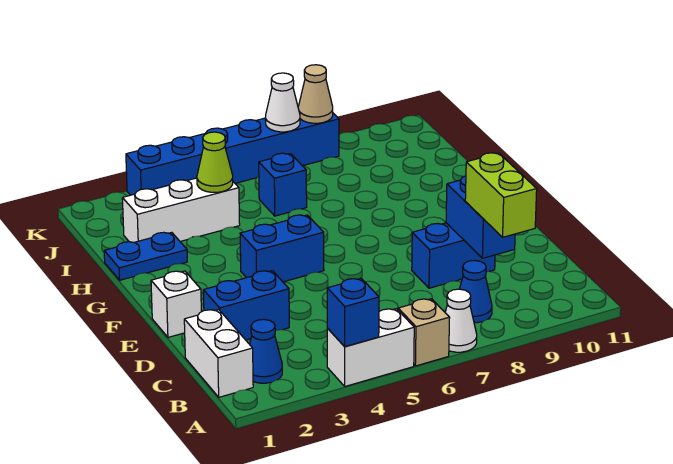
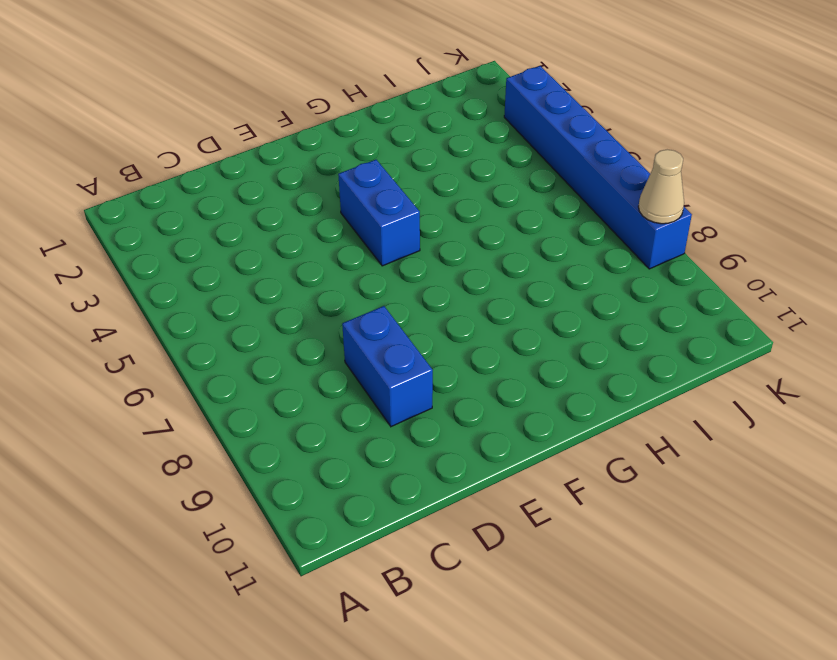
none -> white 1x2 brick [327,309,414,386]
none -> tan 1x1 brick [398,299,450,366]
none -> white 1x1 cone [445,289,477,352]

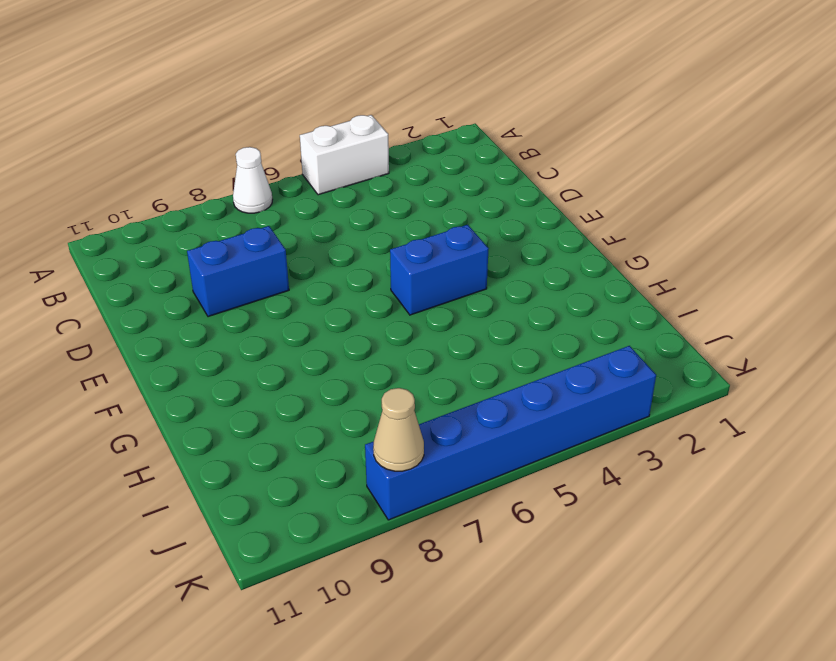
none -> tan 1x1 brick [398,299,450,366]
none -> white 1x2 brick [184,310,253,397]
none -> blue 1x1 cone [250,319,282,383]

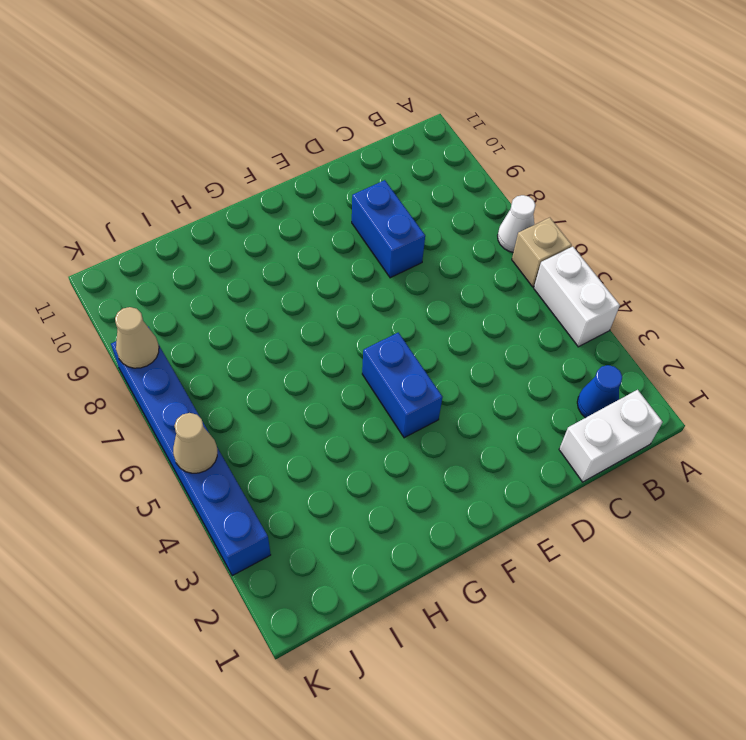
tan 1x1 cone [173,413,217,473] -> none
none -> blue 1x1 cone [460,260,492,323]
none -> blue 1x2 brick [203,271,289,340]
none -> white 1x1 brick [151,271,201,337]

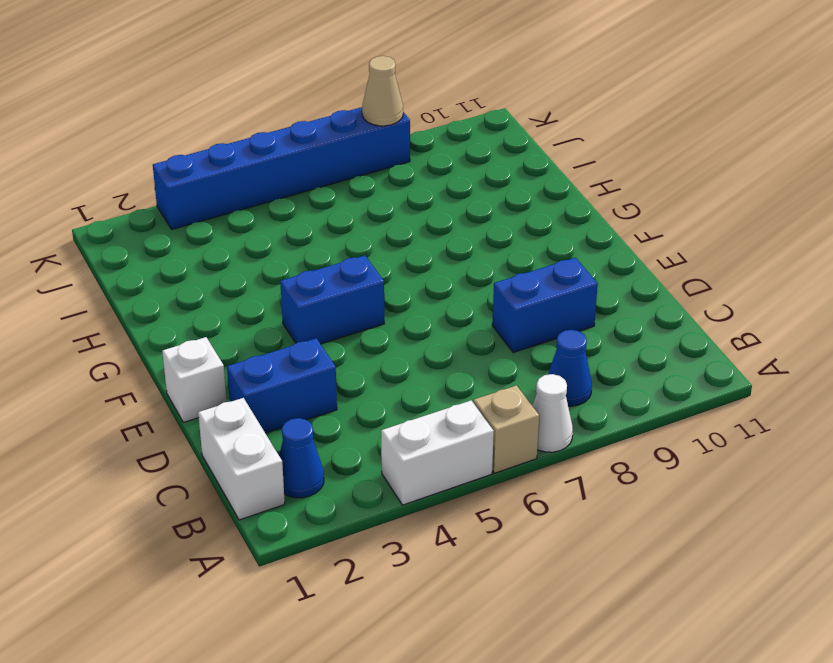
none -> blue 1x2 plate [104,232,187,280]
none -> white 1x3 brick [122,178,240,242]
none -> blue 1x1 brick [259,153,307,216]

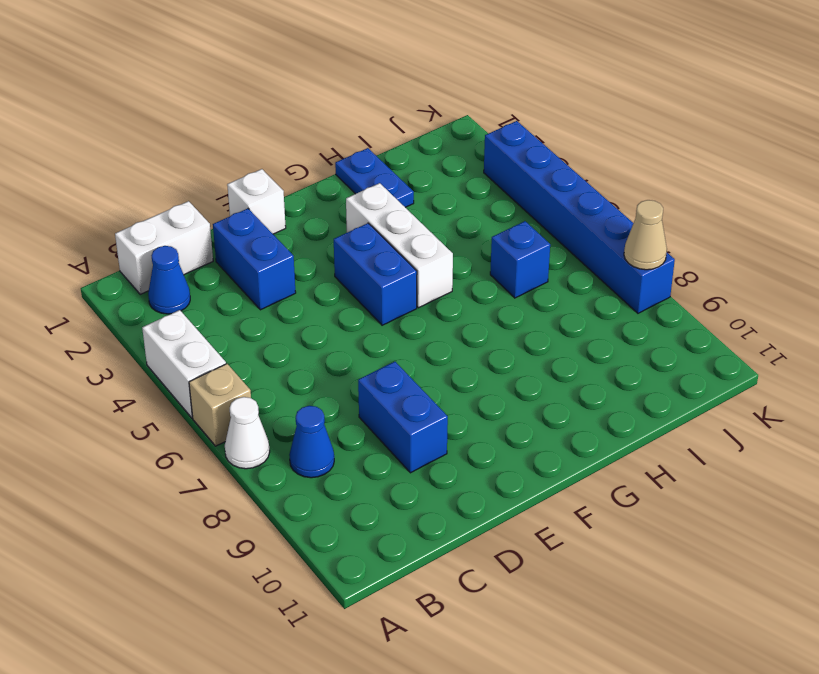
white 1x3 brick [346,183,453,308] -> white 1x3 brick moved to [122,178,240,242]
none -> blue 1x1 brick [327,278,379,347]
none -> blue 1x2 brick [446,176,515,258]
none -> lime 1x1 cone [197,132,233,192]

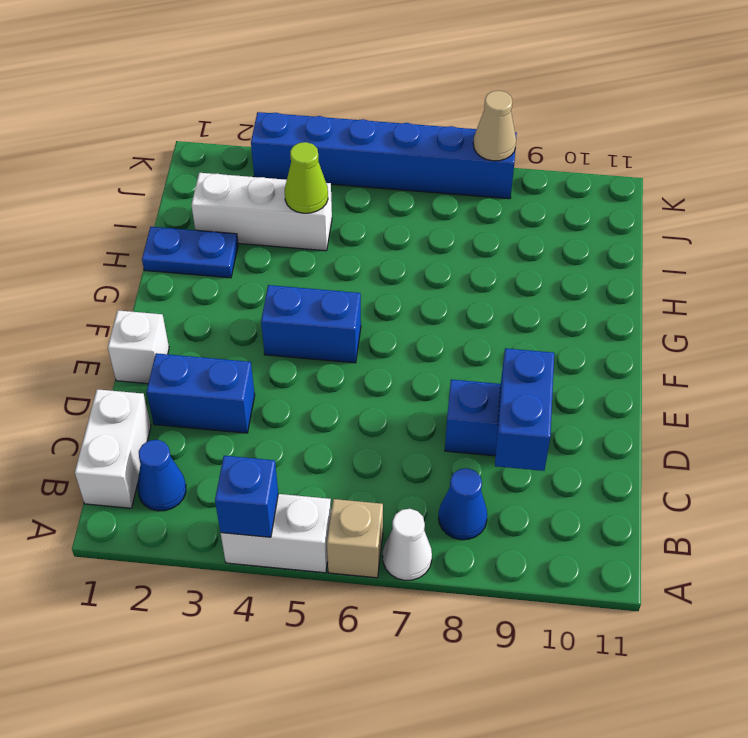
none -> blue 1x1 brick [259,153,307,216]
none -> white 1x1 cone [265,73,300,132]
none -> lime 1x2 brick [465,153,537,237]

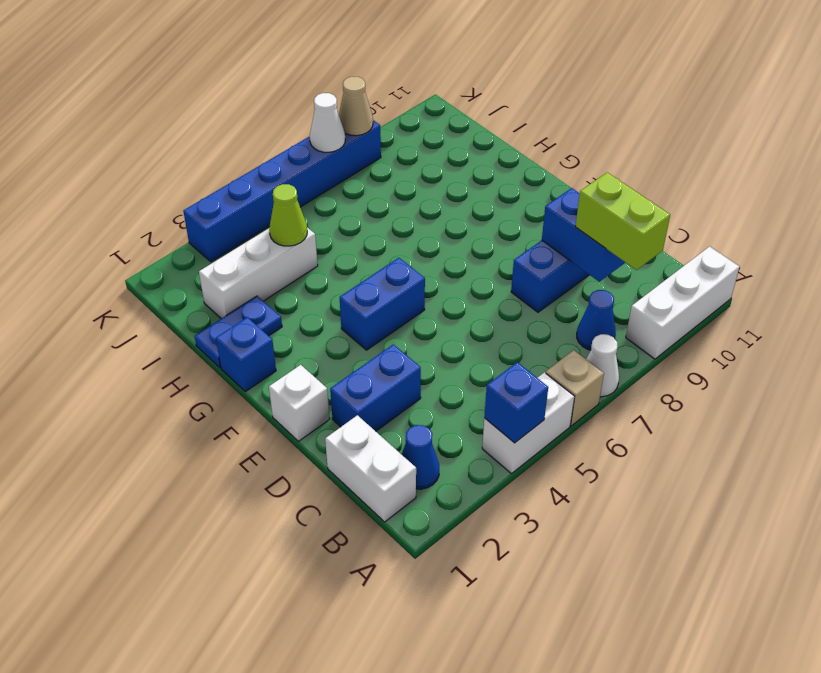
white 1x3 brick [626,246,739,359] -> none
blue 1x1 brick [216,317,276,392] -> blue 1x1 brick moved to [259,153,307,216]

